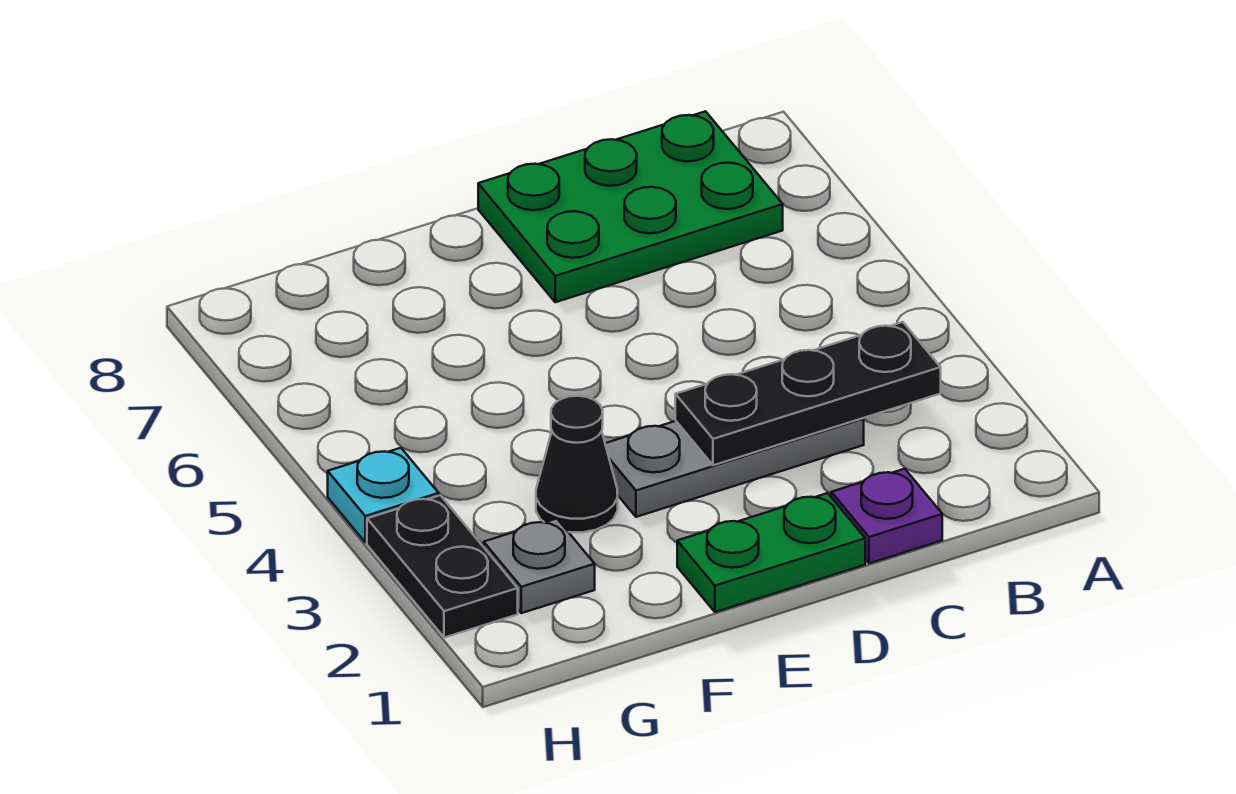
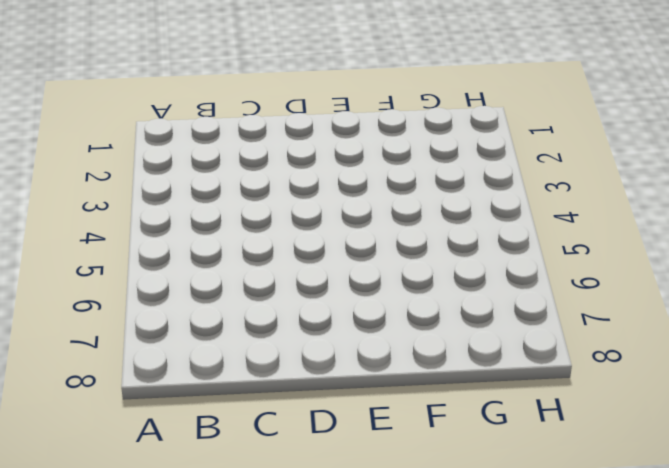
none -> green 2x3 plate [478,111,783,302]
none -> purple 1x1 plate [831,469,942,563]

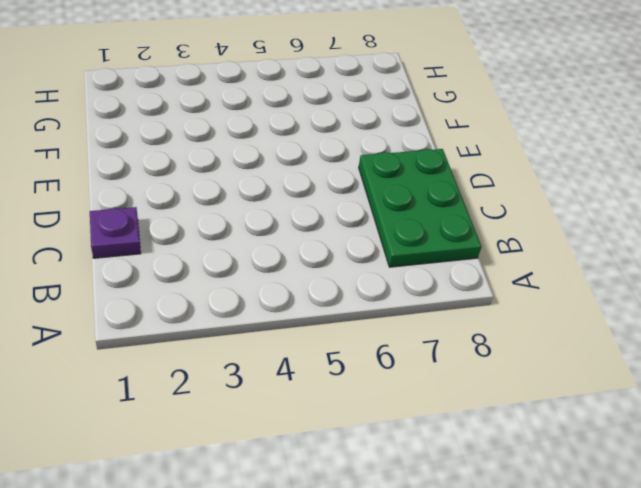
none -> grey 1x3 plate [605,418,864,517]
none -> green 1x2 plate [677,493,865,612]

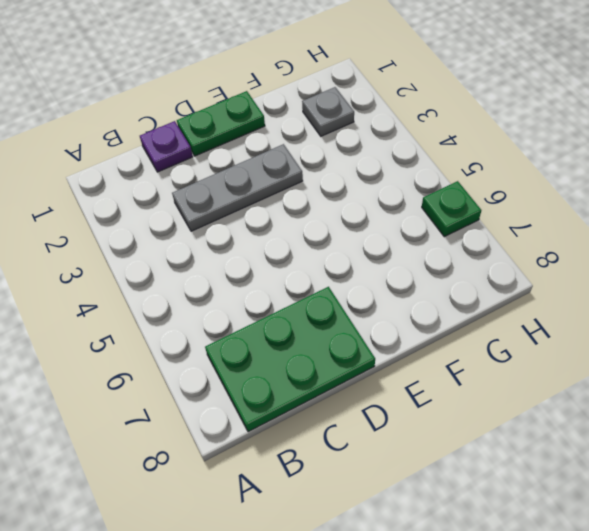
green 1x1 plate [422,181,481,237] -> none
none -> black 1x1 cone [536,396,618,532]
none -> black 1x2 plate [367,495,518,638]

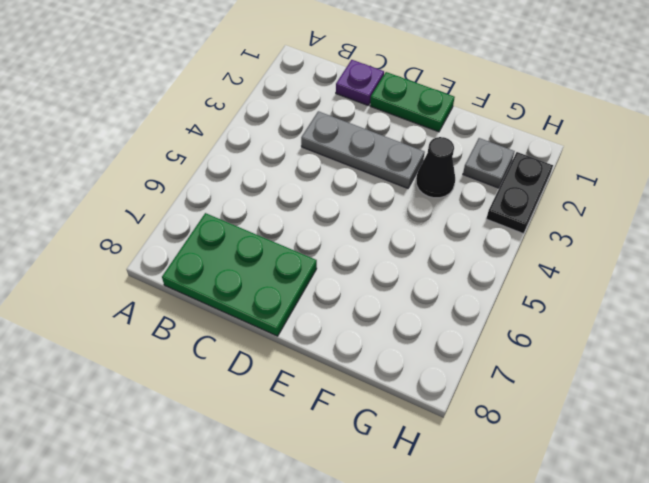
none -> cyan 1x1 plate [328,448,439,542]
none -> black 1x3 plate [675,322,941,465]

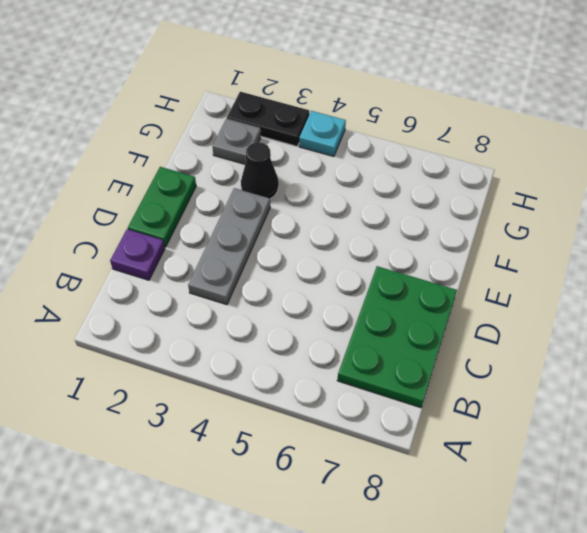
none -> black 1x3 plate [675,322,941,465]

